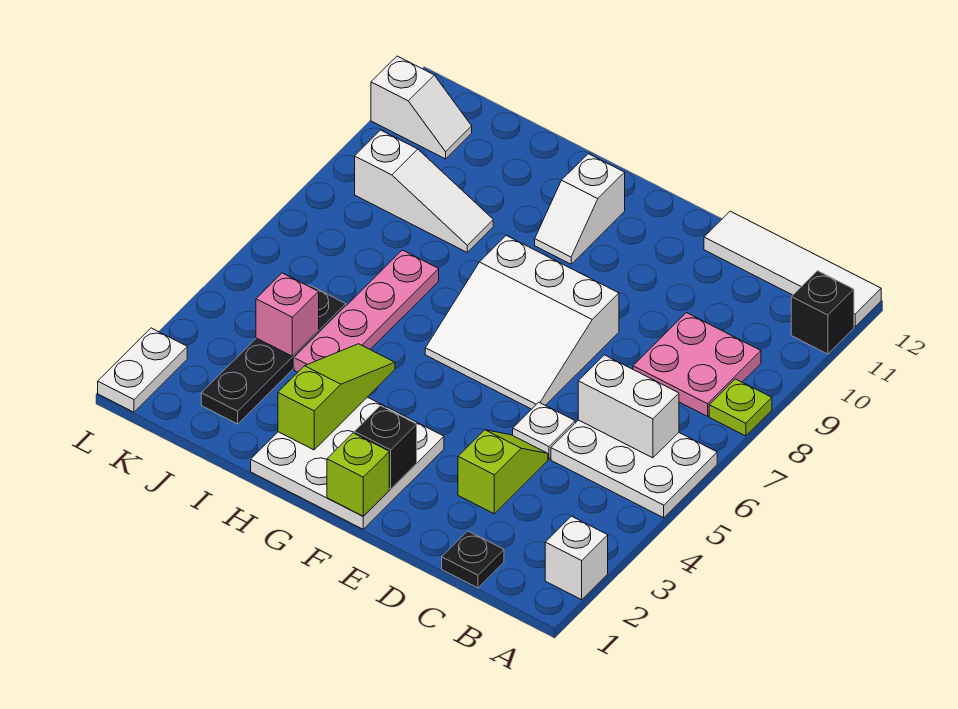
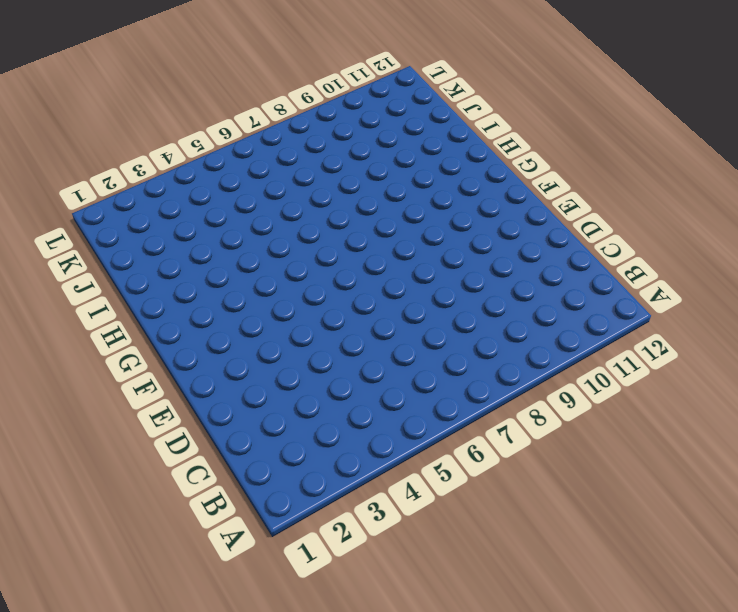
none -> white 1x1 brick [545,516,608,600]
none -> white 2x3 plate [551,420,717,518]
none -> lime 1x1 plate [709,379,772,436]

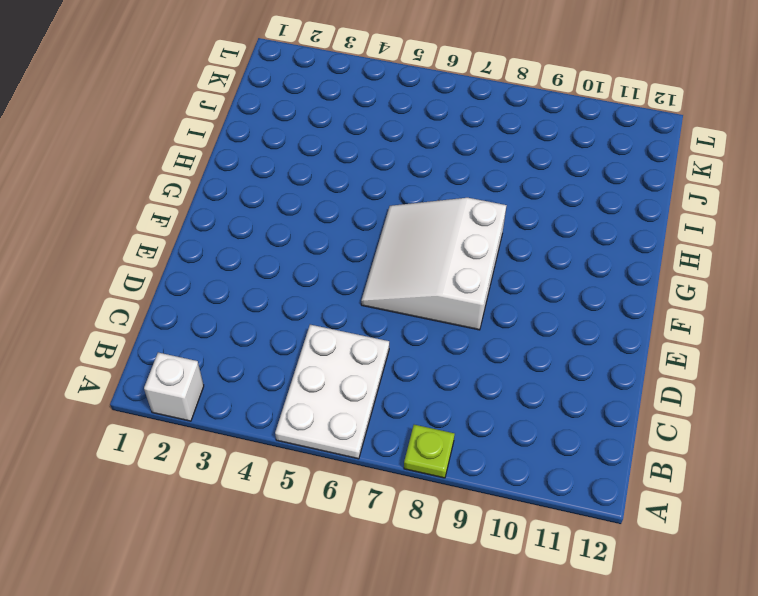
none -> black 1x1 brick [791,271,854,354]
none -> white 1x4 tile [704,211,881,327]
none -> pink 2x2 plate [633,313,761,416]

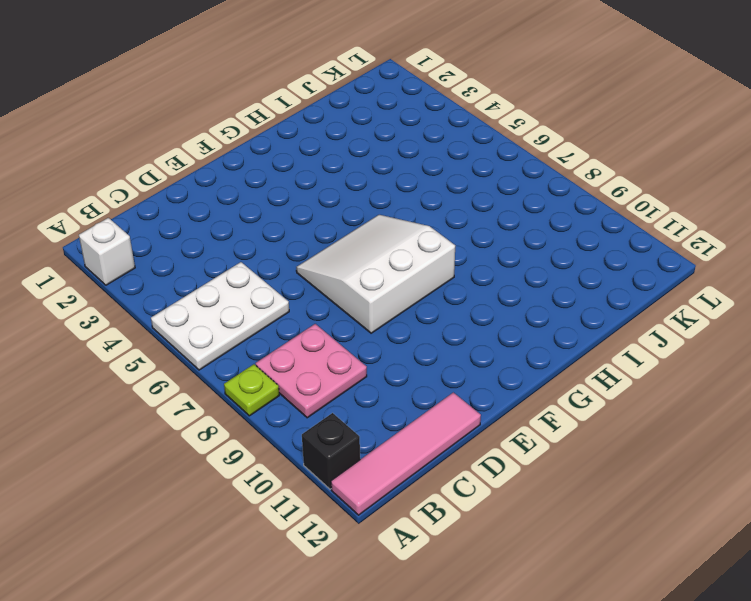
pink 1x4 tile [331,392,481,515] -> white 1x4 tile [704,211,881,327]
none -> black 1x1 plate [442,531,504,588]
none -> lime 1x2 slope [458,430,548,514]
none -> white 1x1 plate [513,402,575,459]

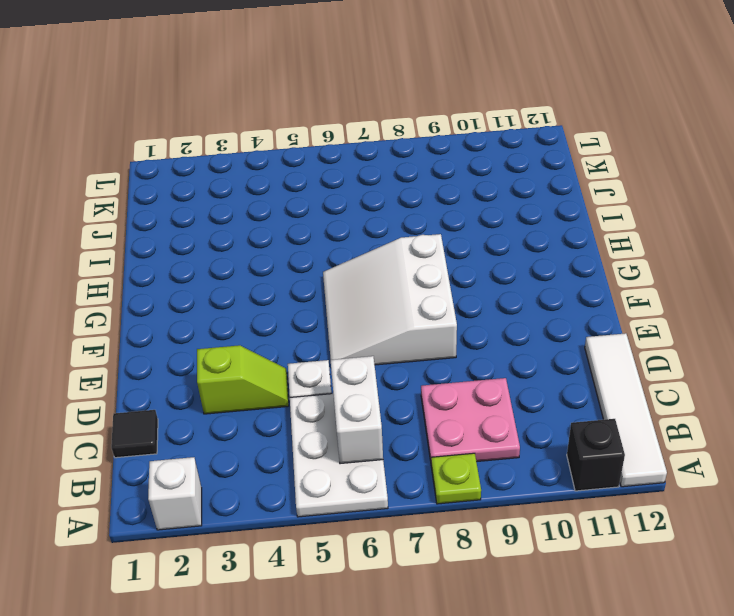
black 1x1 tile [111,410,158,458] -> black 1x1 plate [442,531,504,588]
none -> white 3x3 plate [251,397,444,529]
none -> white 1x2 slope [535,154,625,264]
none -> pink 1x4 plate [294,250,439,372]

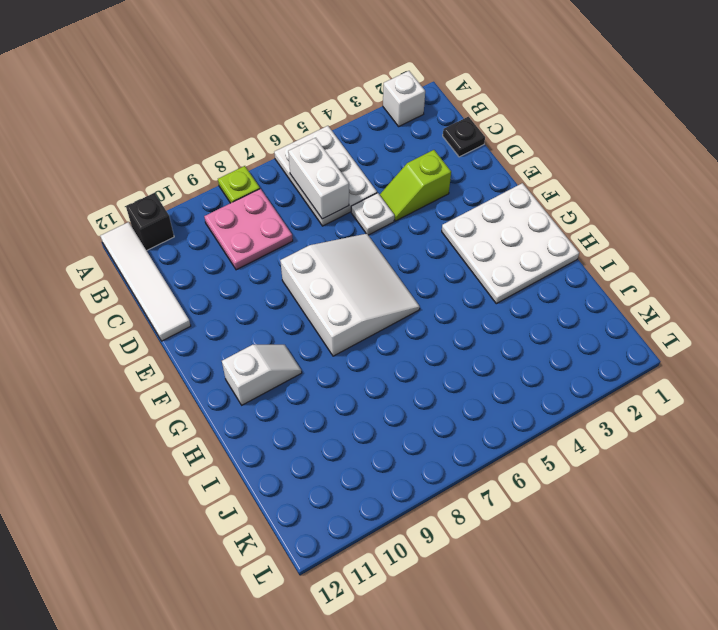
none -> pink 1x4 plate [294,250,439,372]
none -> white 1x3 slope [355,130,493,252]
none -> black 1x4 plate [201,285,346,424]

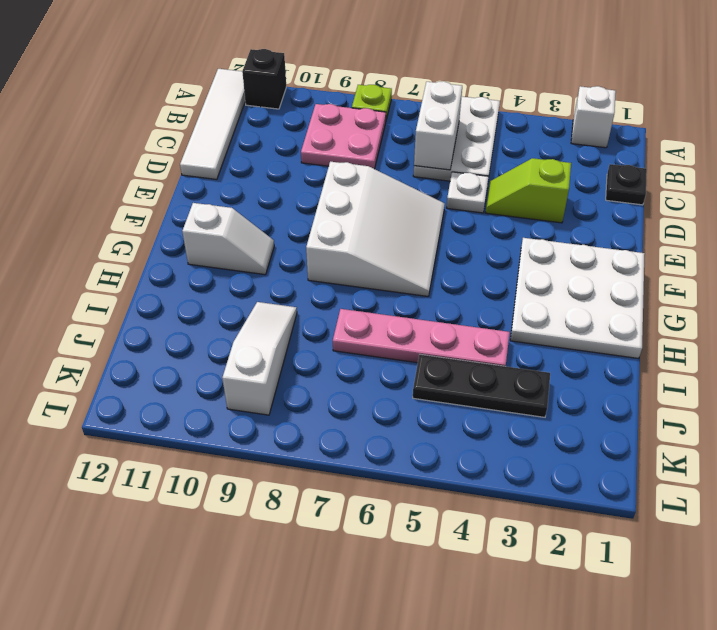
black 1x3 plate [413,354,550,417] -> black 1x4 plate [201,285,346,424]
none -> white 1x2 slope [371,56,472,159]
none -> white 1x2 plate [98,328,187,412]
none -> lime 1x1 brick [327,433,389,516]

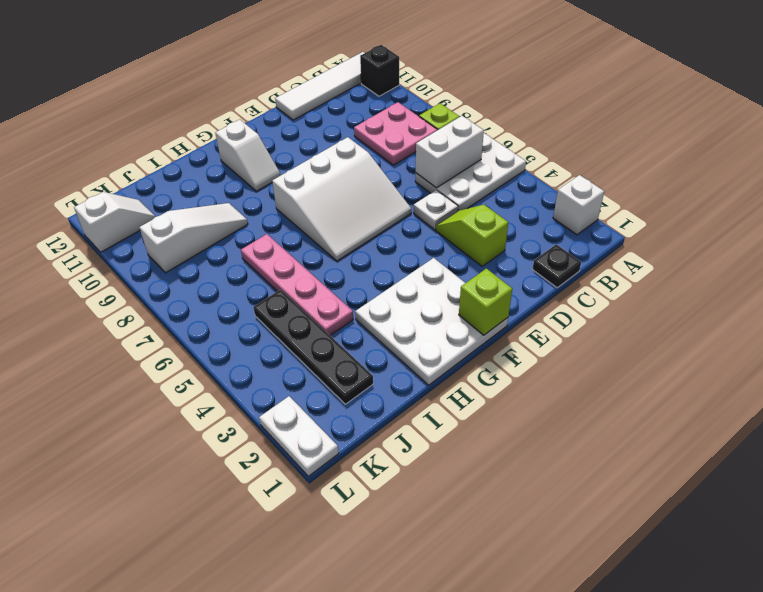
none -> black 1x1 brick [354,406,417,489]
none -> lime 1x3 slope [278,344,395,450]
none -> pink 1x1 brick [256,273,319,356]

